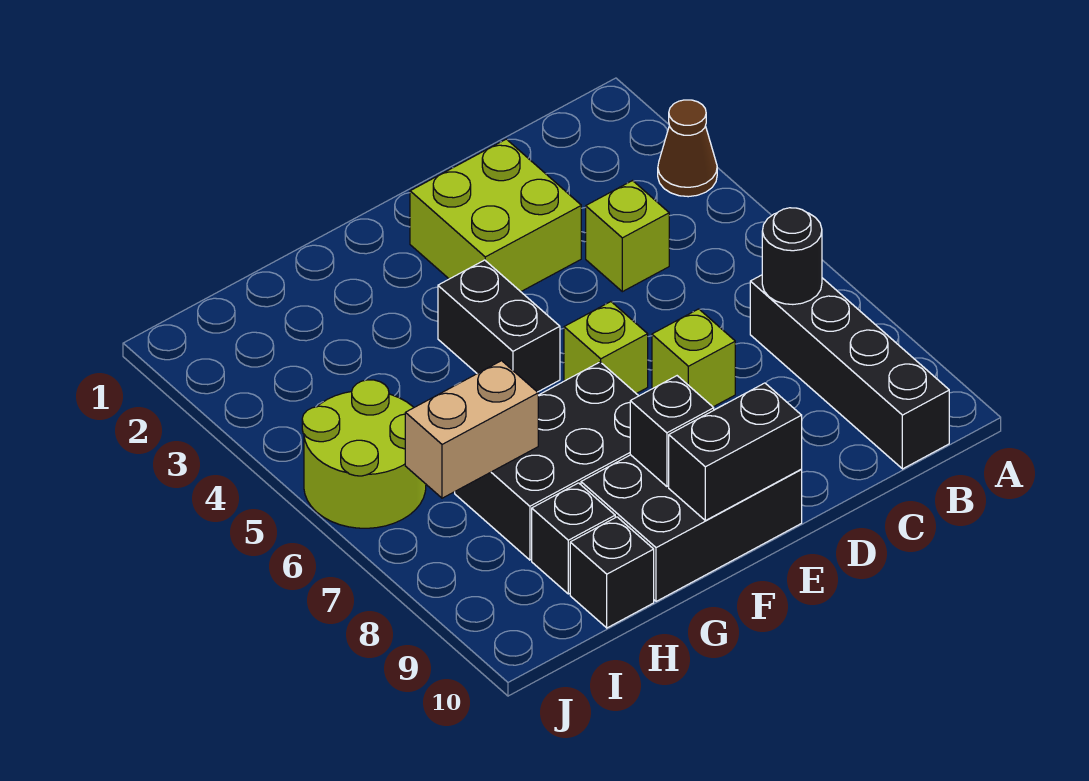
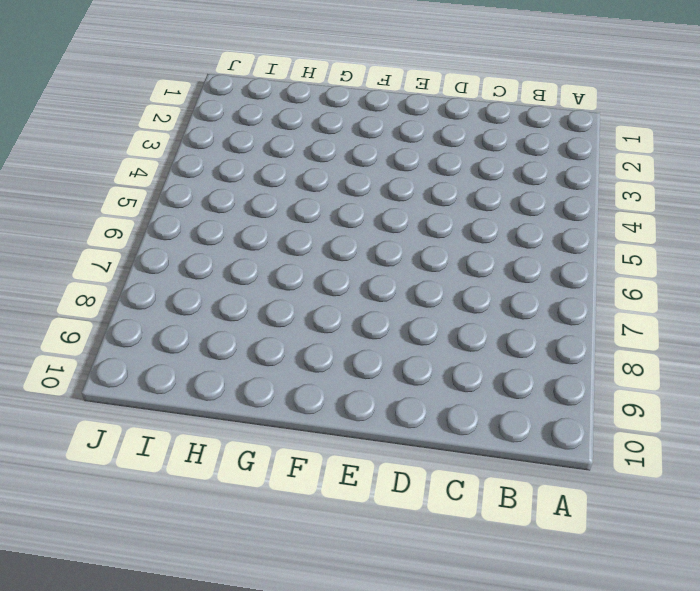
none -> brown 1x1 cone [658,100,717,197]
none -> black 1x4 brick [750,275,949,469]
none -> lime 1x1 brick [586,181,669,292]

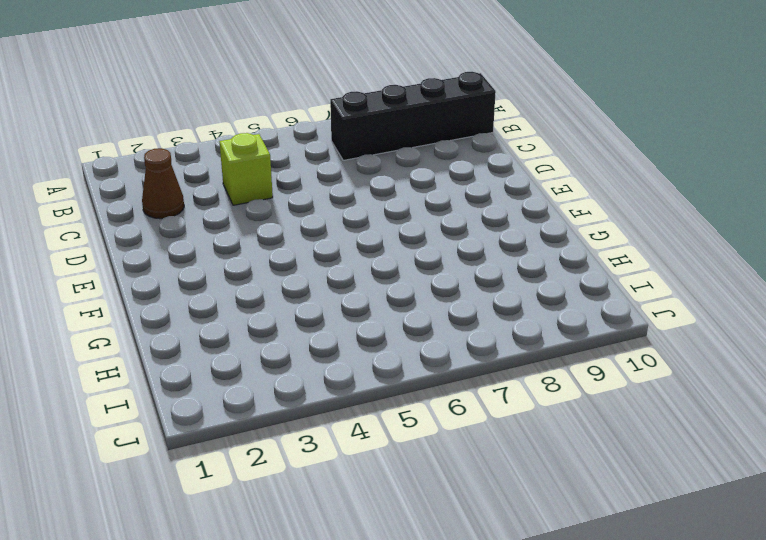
brown 1x1 cone [142,148,184,219] -> brown 1x1 cone moved to [658,100,717,197]
none -> lime 2x2 brick [410,139,581,292]
none -> lime 1x1 brick [652,309,735,407]
none -> lime 1x1 brick [564,302,648,394]

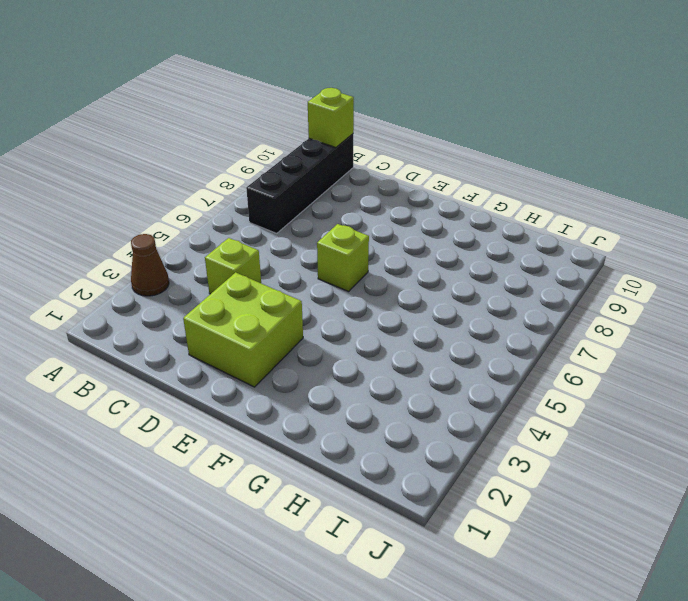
lime 1x1 brick [308,88,354,148] -> lime 1x1 brick moved to [652,309,735,407]
none -> black 2x3 brick [581,455,802,601]
none -> black 1x2 brick [438,260,560,392]
none -> black 2x3 brick [455,362,638,560]

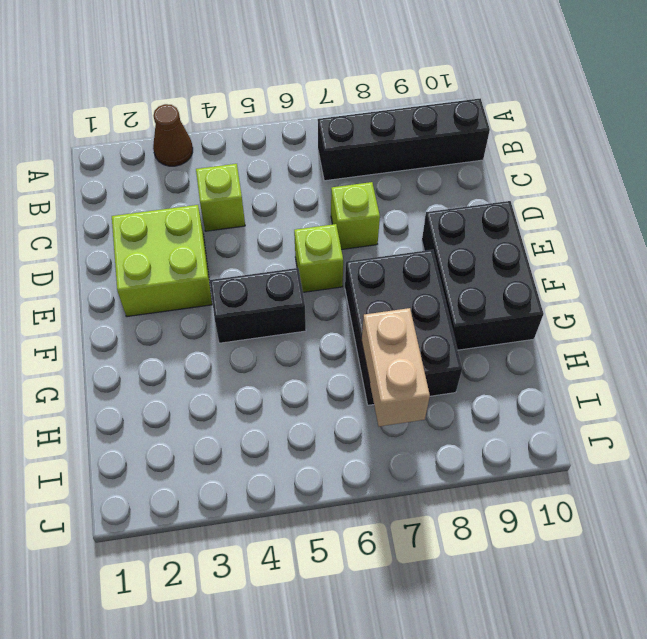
none -> black 1x1 brick [532,483,615,594]
none -> black 1x1 brick [570,517,654,628]
none -> lime 2x2 round brick [302,380,426,528]

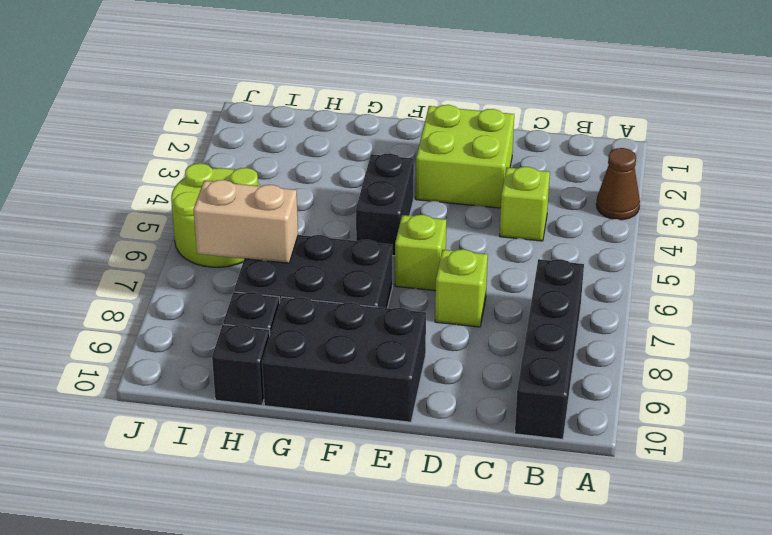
none -> black 1x1 round brick [762,208,822,304]
none -> black 1x2 brick [669,383,802,521]
none -> black 1x1 brick [630,376,714,486]

